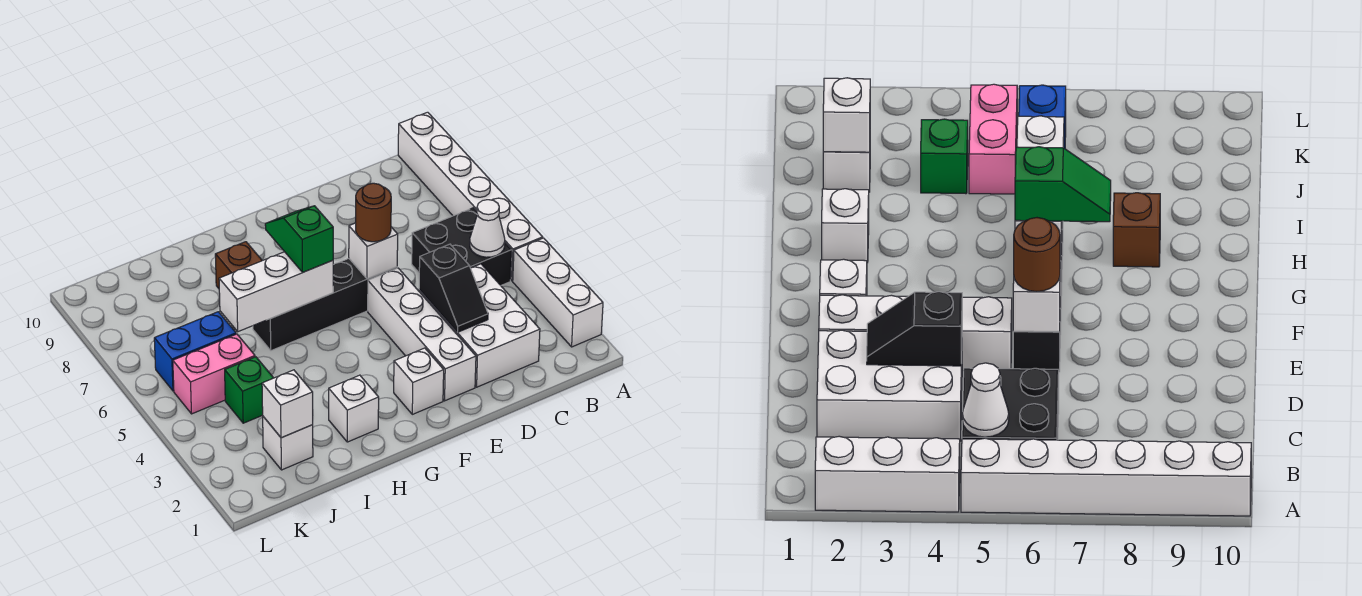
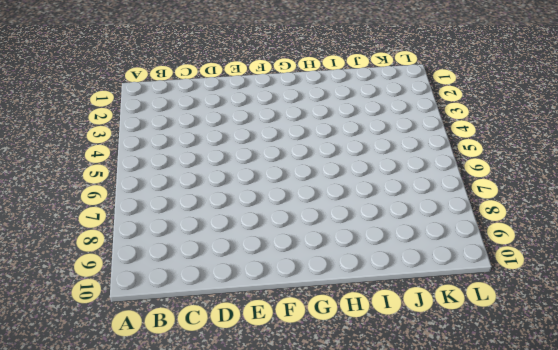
none -> white 1x3 brick [513,238,603,347]
none -> white 1x6 brick [398,112,543,281]
none -> black 2x2 brick [412,208,511,285]

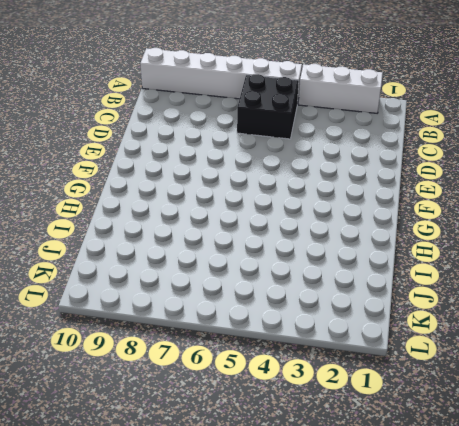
none -> white 2x3 brick [419,264,540,387]
none -> white 1x4 brick [368,268,476,401]
none -> black 1x4 brick [253,259,397,351]

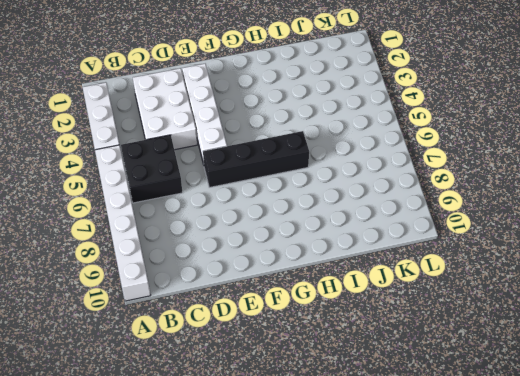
none -> white 1x1 brick [394,348,444,414]
none -> white 1x1 brick [329,375,379,442]
none -> brown 1x1 brick [215,242,262,288]

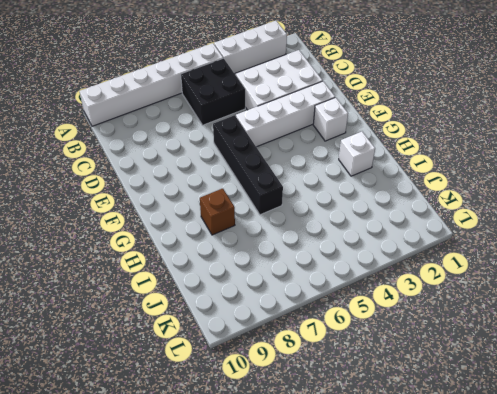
none -> white 1x1 brick [263,417,313,470]
none -> green 1x1 brick [225,357,273,423]
none -> pink 1x2 brick [173,334,255,414]

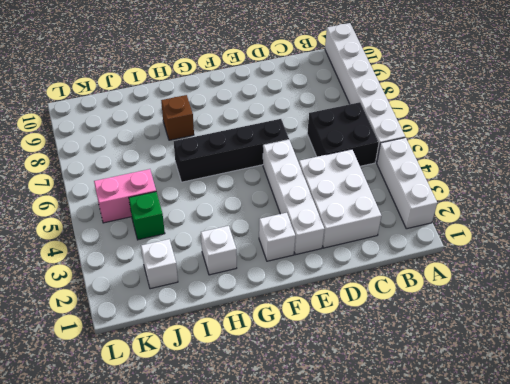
none -> blue 1x2 brick [154,312,236,391]
none -> white 1x1 cone [470,200,505,257]
none -> black 1x2 slope [419,244,488,332]

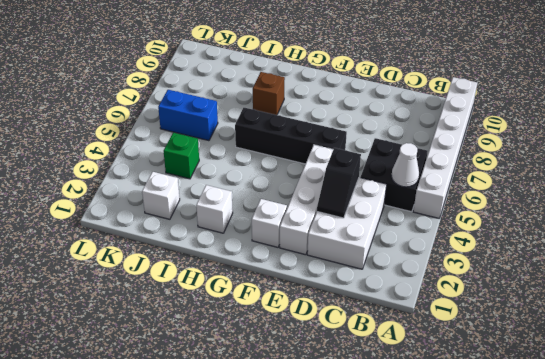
none -> white 1x3 brick [513,238,603,347]
none -> pink 1x2 brick [173,334,255,414]
none -> white 1x1 brick [349,223,398,279]

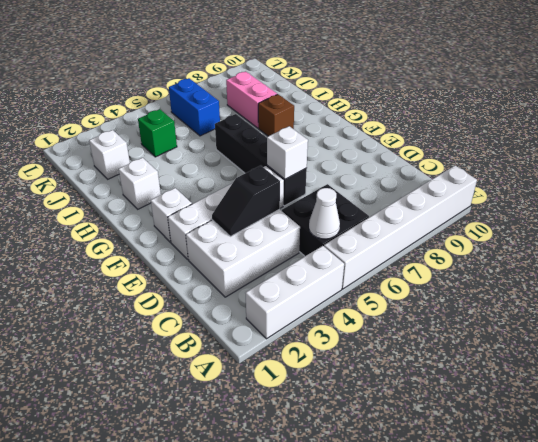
pink 1x2 brick [226,71,277,128] -> pink 1x2 brick moved to [173,334,255,414]
none -> white 1x3 brick [219,252,333,332]
none -> white 1x1 brick [262,370,313,438]
none -> brown 1x1 round brick [356,183,391,242]

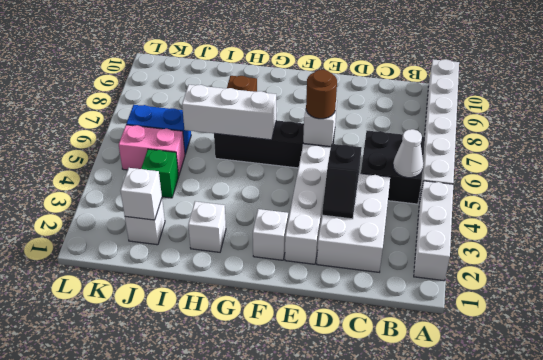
none -> green 1x2 slope [265,206,333,272]

